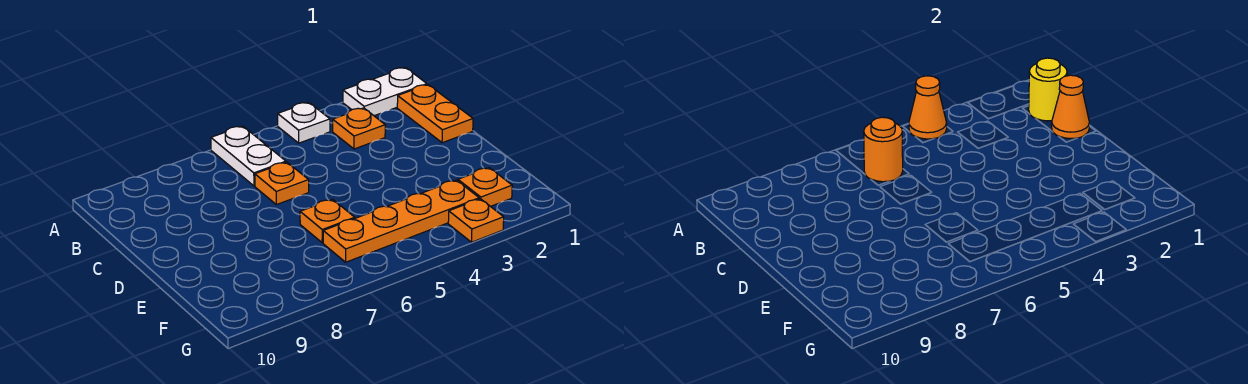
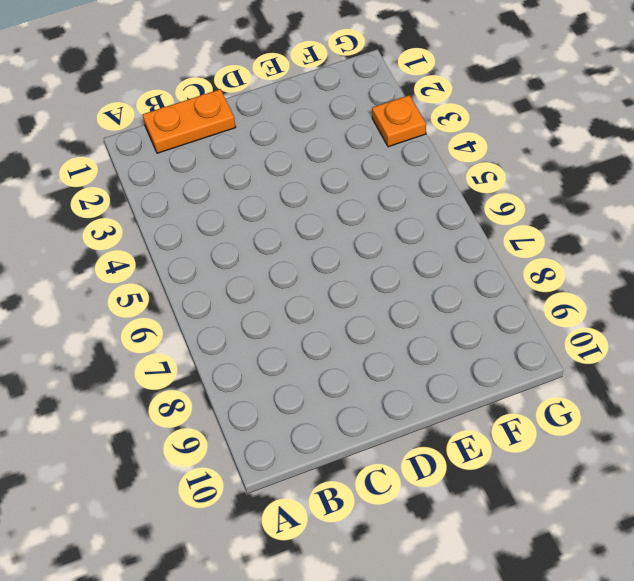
none -> white 1x2 plate [343,68,427,116]
none -> white 1x1 plate [278,102,330,143]
none -> white 1x2 plate [211,126,286,186]

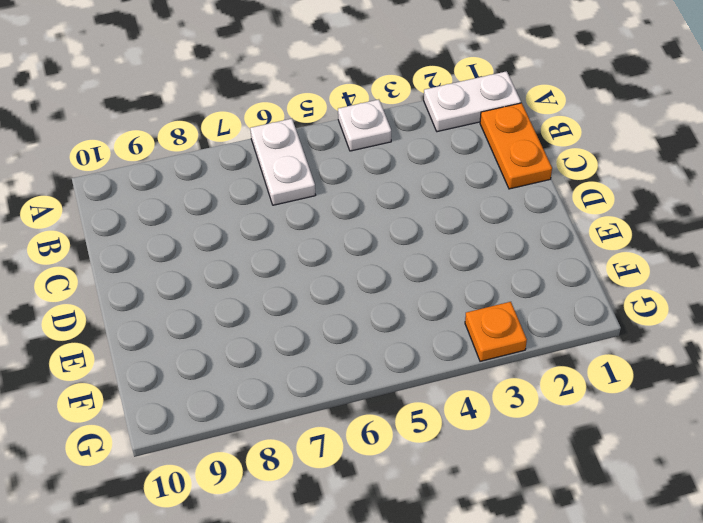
none -> orange 1x1 plate [333,108,385,149]
none -> orange 1x1 plate [255,162,309,205]
none -> orange 1x1 plate [300,199,355,243]

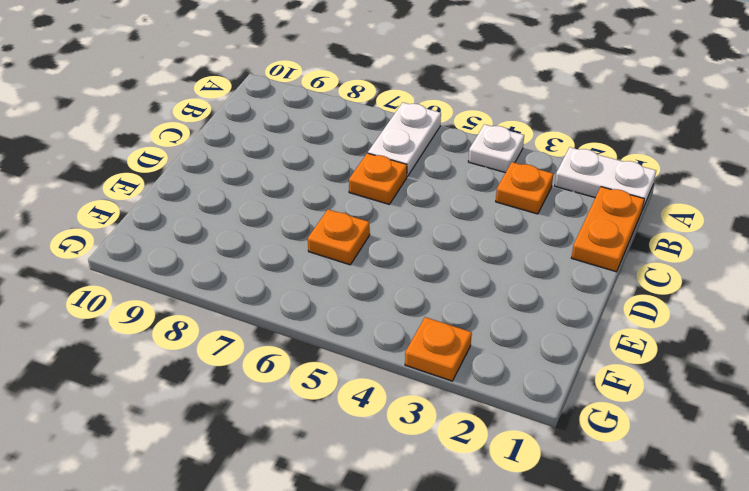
none -> orange 1x1 plate [458,168,512,207]
none -> orange 1x4 plate [323,180,479,262]
none -> orange 1x1 cone [909,76,947,139]

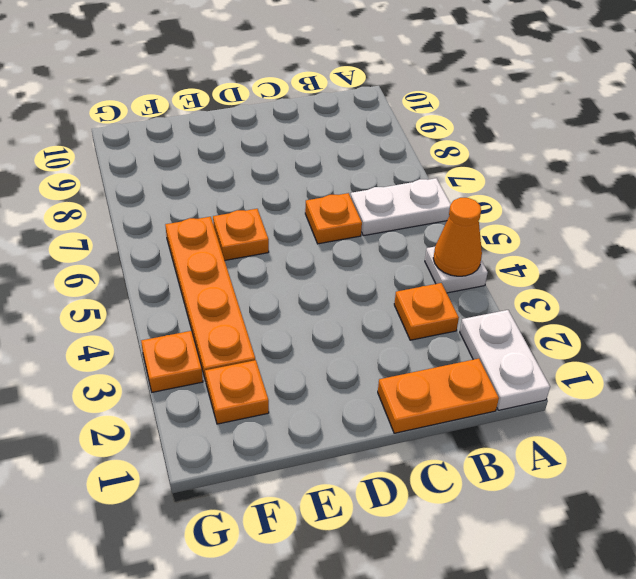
none -> yellow 1x1 round brick [1029,58,1067,121]
none -> orange 1x1 round brick [864,117,903,182]
none -> orange 1x1 cone [1052,75,1089,139]

